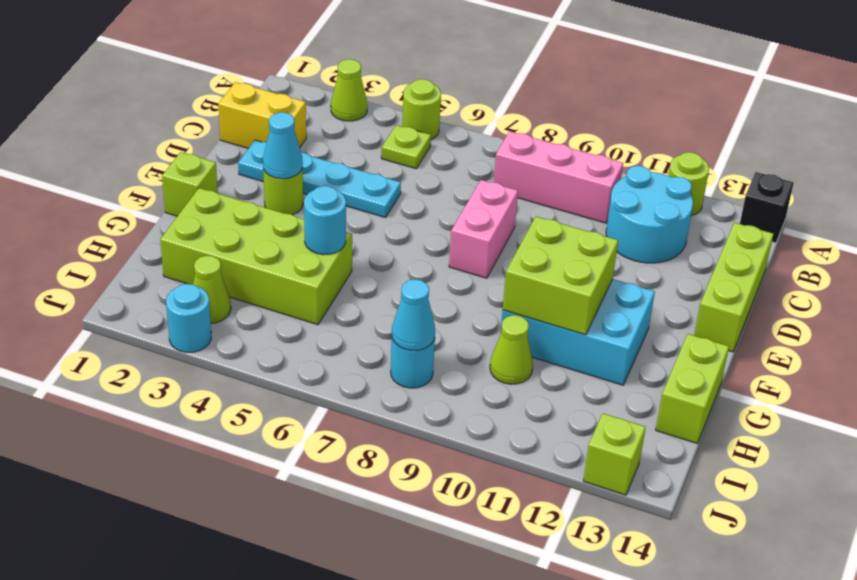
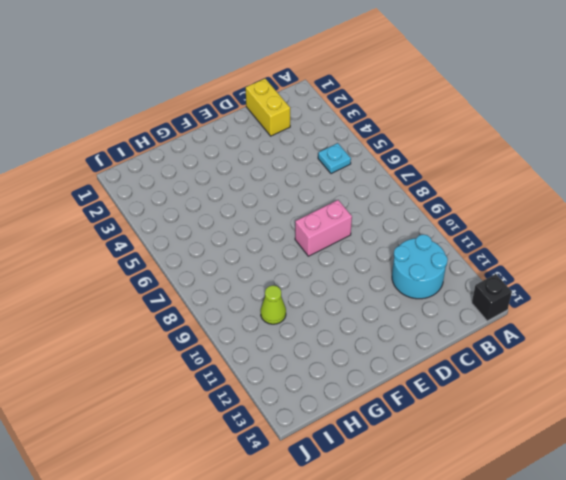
cyan 1x1 plate [318,143,351,174] -> lime 1x1 plate [381,125,431,169]
none -> lime 1x1 cone [331,59,368,121]
none -> lime 1x1 round brick [402,79,441,140]
none -> lime 1x1 round brick [668,152,709,216]

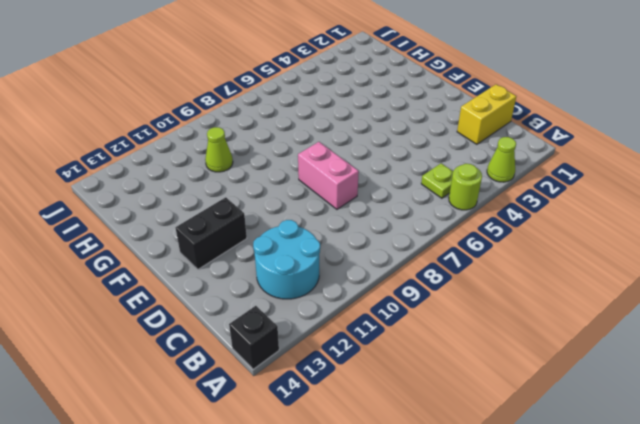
black 1x2 brick [176,197,247,269] -> none
none -> lime 1x1 round brick [668,152,709,216]
none -> pink 1x3 brick [494,131,623,223]
none -> lime 1x3 brick [694,223,773,352]

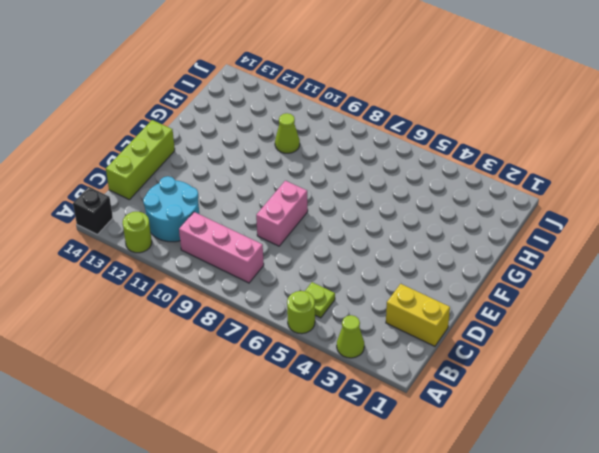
none -> cyan 1x4 plate [238,140,401,218]
none -> lime 1x1 round brick [263,168,303,215]
none -> lime 1x1 brick [162,152,218,216]

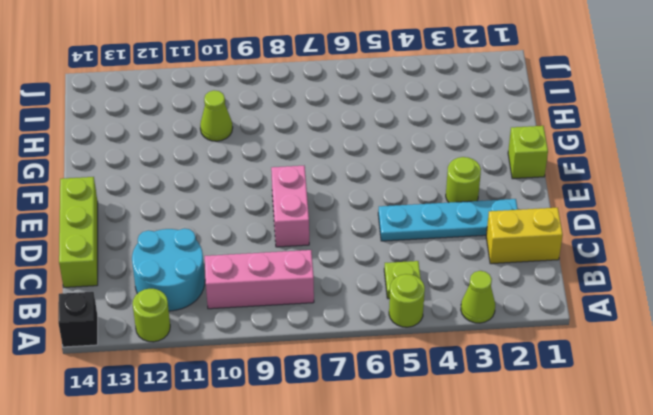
none -> cyan 2x3 brick [500,279,655,385]
none -> lime 2x4 brick [160,188,352,325]
none -> lime 1x2 brick [656,334,729,443]

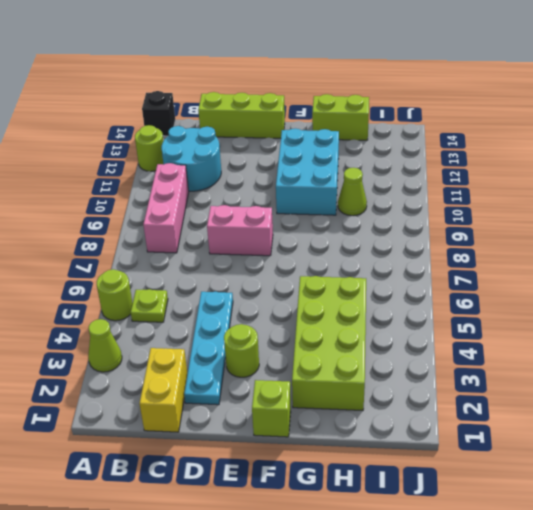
none -> lime 1x1 cone [193,256,231,323]
none -> cyan 1x1 round brick [391,338,435,388]
none -> cyan 1x1 round brick [166,284,211,352]

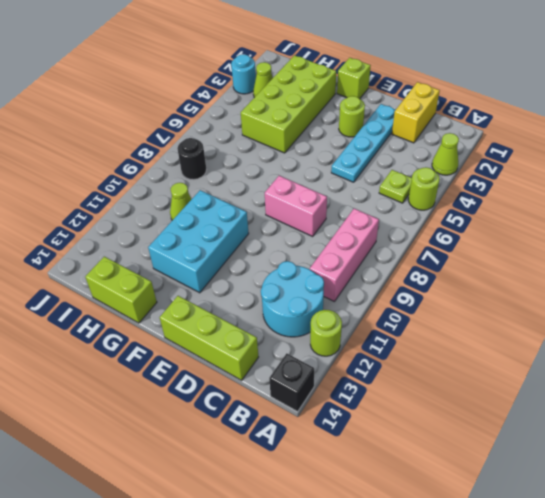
black 1x1 round brick [177,138,206,180] -> cyan 1x1 round brick [391,338,435,388]
none -> lime 1x1 brick [583,413,646,495]
none -> cyan 1x1 cone [263,112,303,179]
none -> lime 2x2 brick [503,217,618,335]

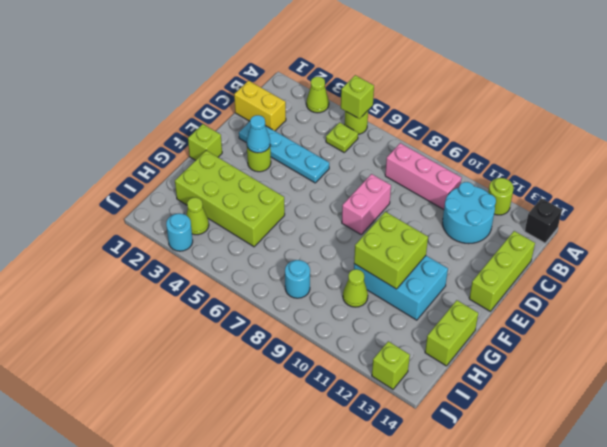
lime 1x1 brick [341,75,374,119] -> none
none -> cyan 1x1 round brick [304,186,346,255]
none -> cyan 1x1 cone [392,279,435,351]

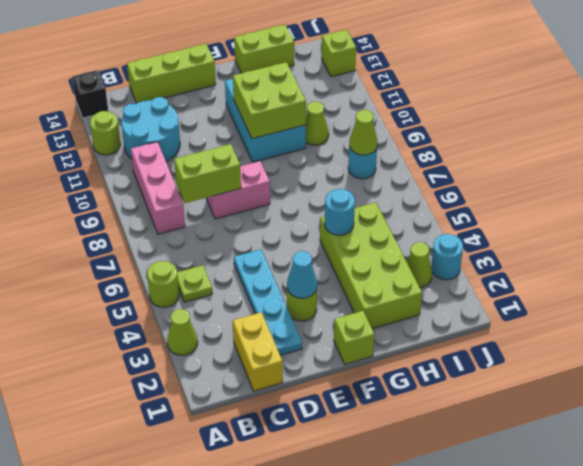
lime 1x2 brick [174,144,241,203] -> none
lime 1x1 cone [349,110,378,155] -> cyan 1x1 cone [392,279,435,351]

